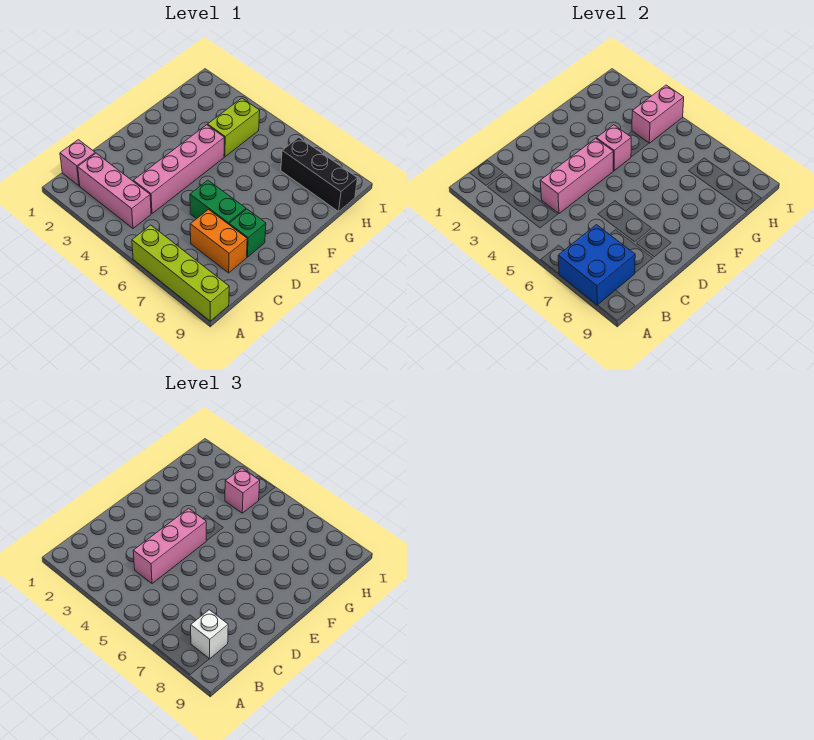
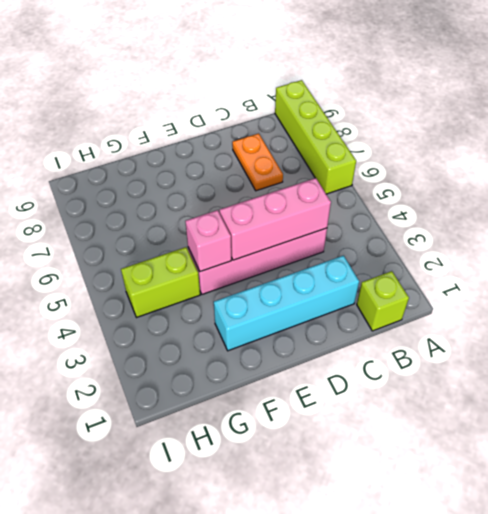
lime 1x1 brick [357,271,409,331] -> pink 1x1 brick [60,140,95,186]
cyan 1x4 brick [214,256,359,351] -> none
orange 1x2 plate [232,133,283,191] -> orange 1x2 brick [190,210,247,273]
none -> pink 1x3 brick [78,153,151,228]
none -> green 1x2 brick [190,180,246,224]
none -> green 1x1 brick [229,209,266,257]

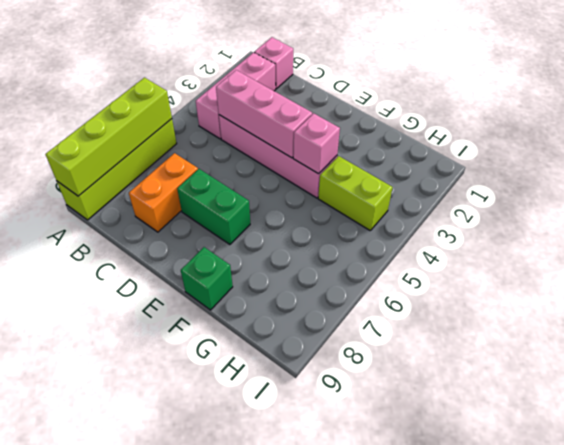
lime 1x4 brick [46,78,172,196] -> blue 2x2 brick [558,225,635,305]
green 1x2 brick [177,169,250,245] -> green 1x2 brick turned to [190,180,246,224]
green 1x1 brick [181,247,233,310] -> green 1x1 brick moved to [229,209,266,257]
none -> black 1x3 brick [281,137,357,211]
none -> pink 1x2 brick [632,85,684,143]
none -> white 1x1 brick [191,610,228,659]

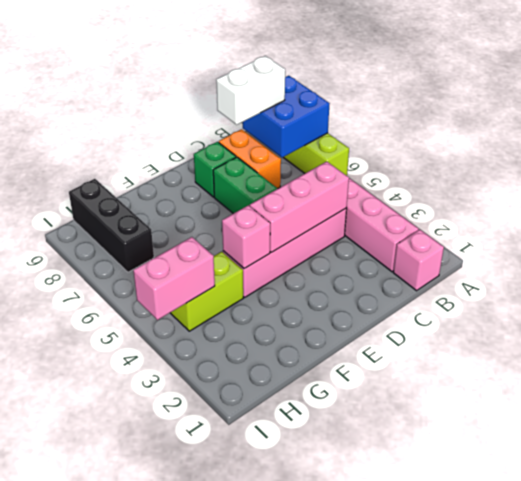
white 1x2 brick [216,56,285,125] -> white 1x1 brick [191,610,228,659]
none -> pink 1x3 brick [133,508,206,584]
none -> pink 1x1 brick [225,468,260,513]

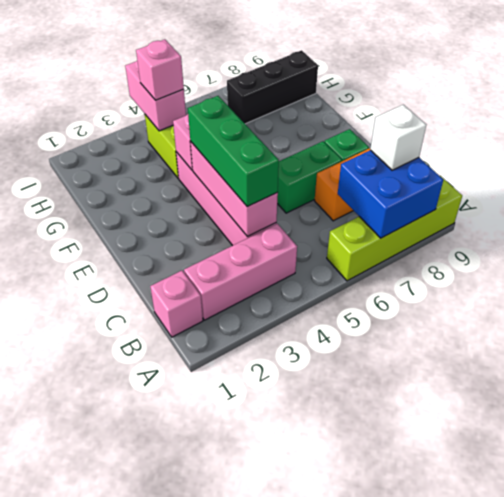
green 1x3 brick [188,96,279,207] -> pink 1x3 brick [133,508,206,584]

